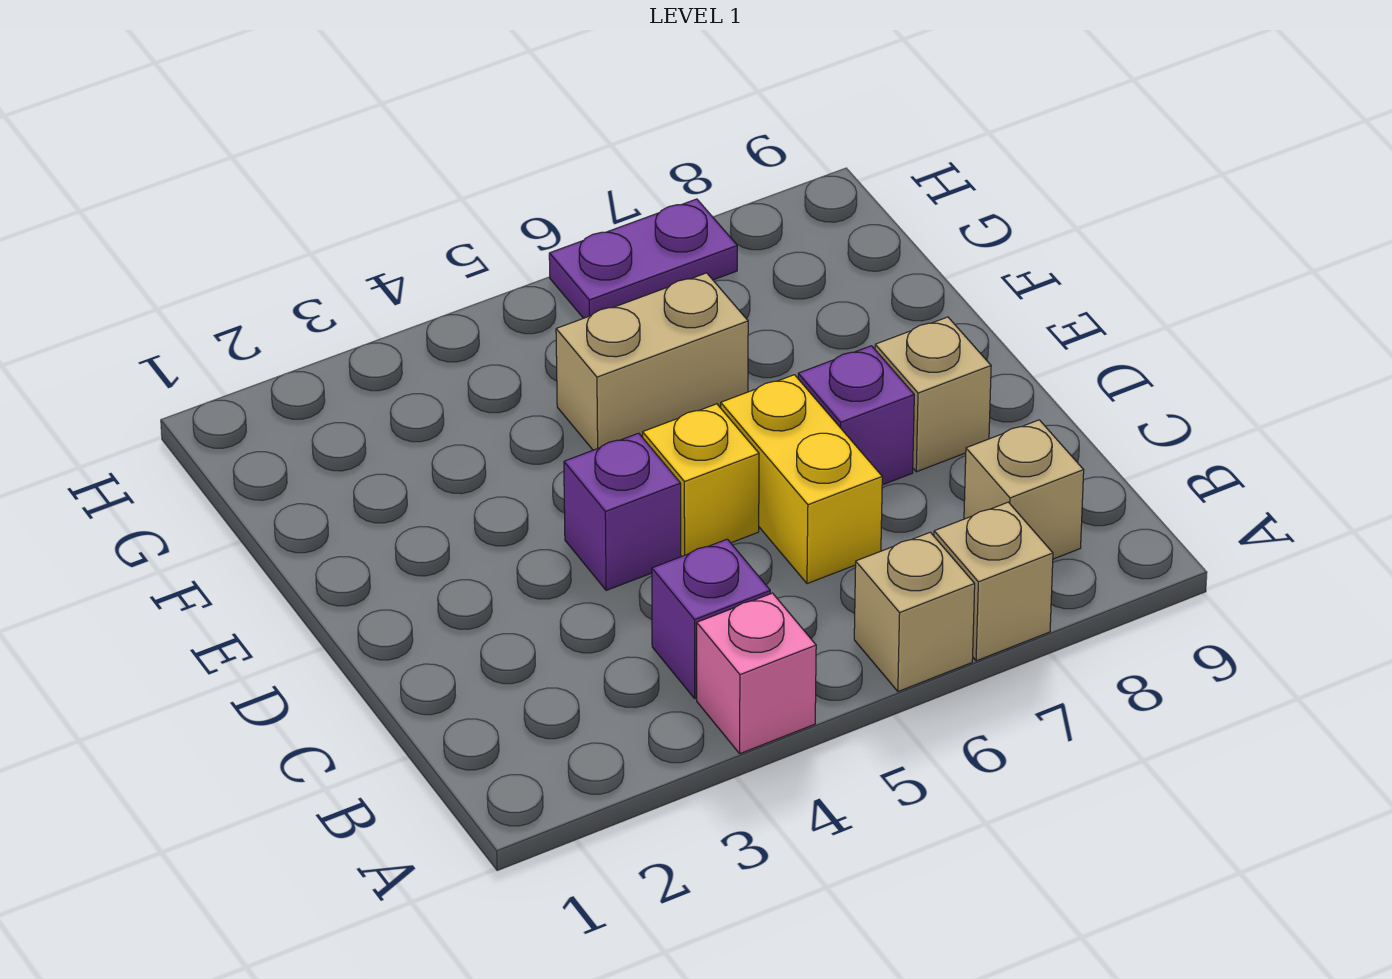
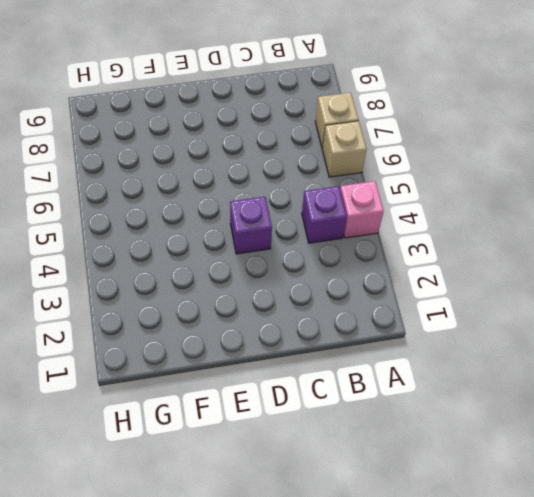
none -> tan 1x1 brick [964,420,1084,559]
none -> yellow 1x2 brick [721,375,882,584]
none -> yellow 1x1 brick [643,404,759,557]

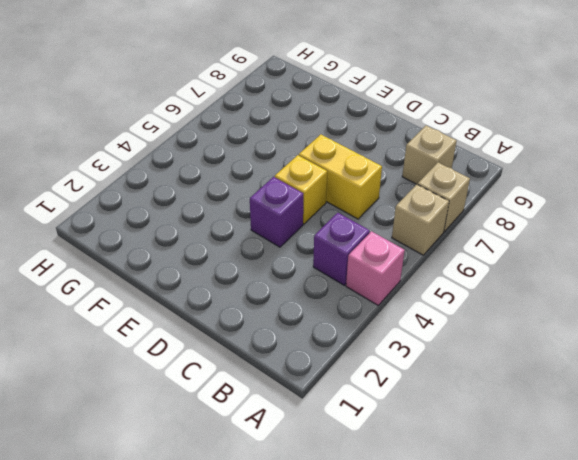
none -> purple 1x1 brick [798,346,914,485]
none -> tan 1x1 brick [875,317,991,472]
none -> tan 1x2 brick [556,273,748,450]

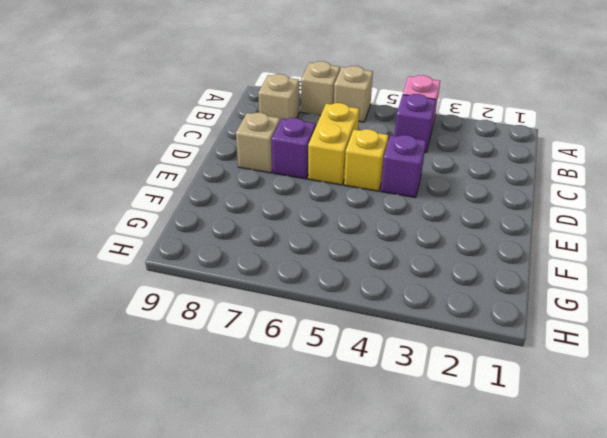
none -> tan 1x2 brick [556,273,748,450]
none -> purple 1x2 plate [549,199,737,318]

